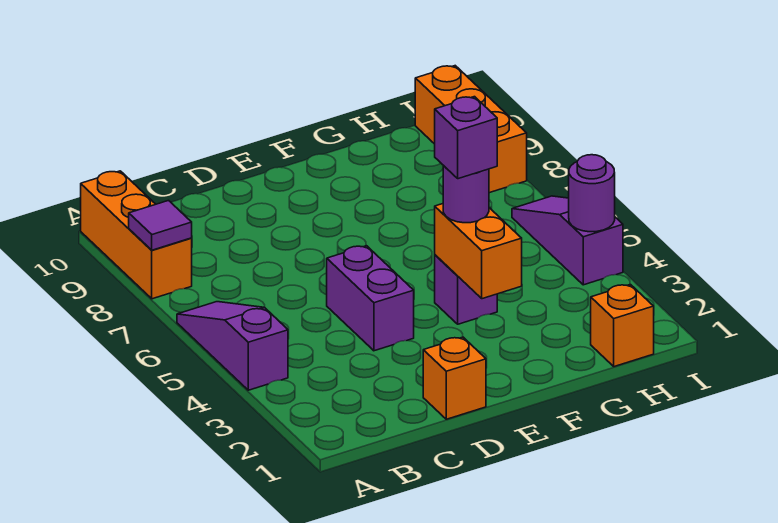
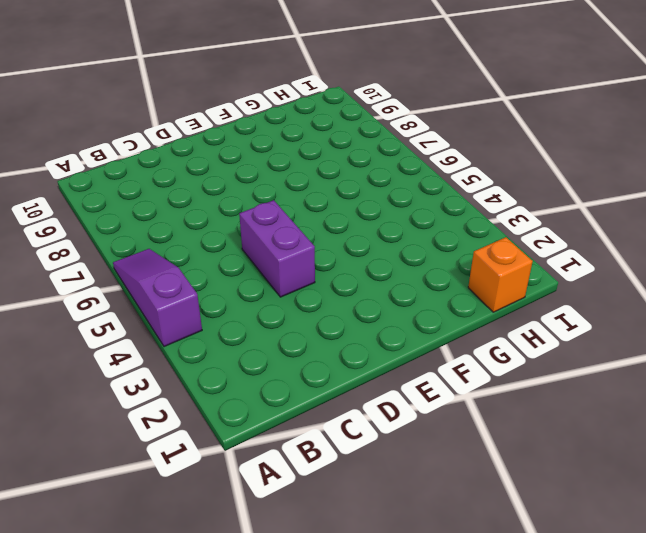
none -> orange 1x3 brick [81,171,192,299]
none -> orange 1x1 brick [423,337,486,419]
none -> purple 1x1 brick [435,255,497,324]

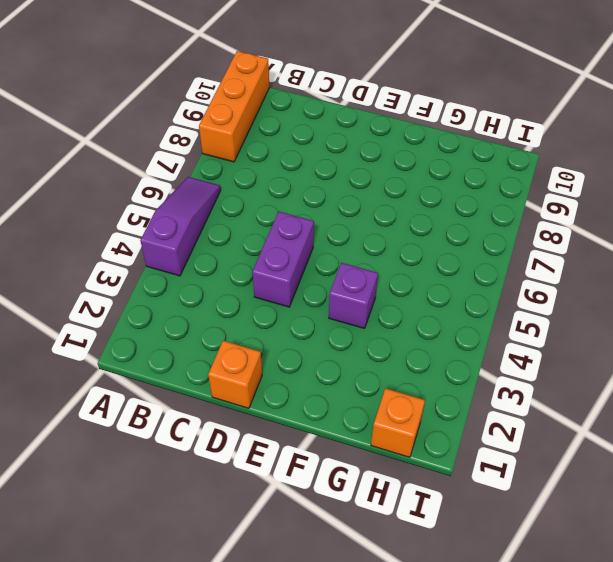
none -> purple 1x3 slope [512,196,623,285]
none -> orange 1x3 brick [415,66,527,193]
none -> purple 1x1 tile [129,201,192,250]

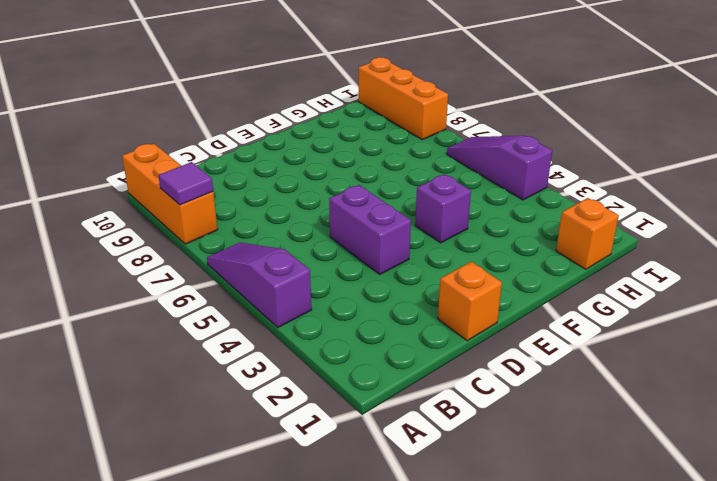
none -> orange 1x2 brick [435,204,522,299]
none -> purple 1x1 round brick [569,155,615,232]
none -> purple 1x1 round brick [443,165,489,223]

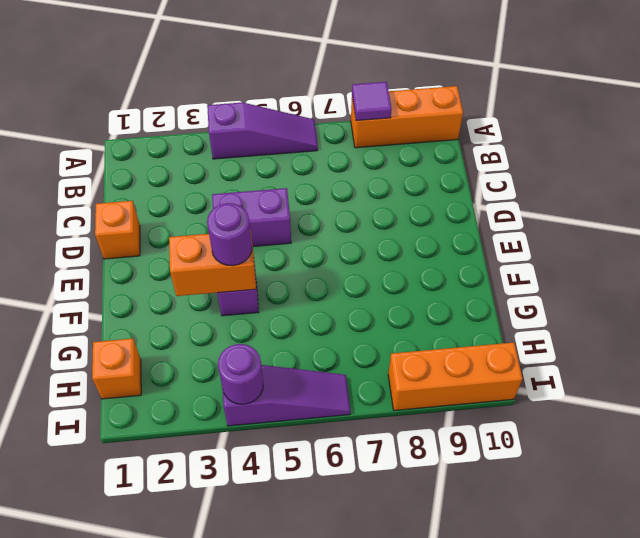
none -> purple 1x1 brick [435,97,497,179]

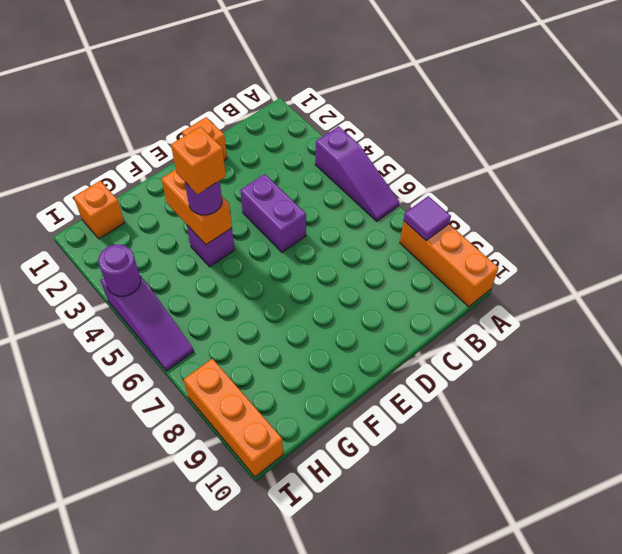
orange 1x1 brick [171,127,226,194] -> purple 1x1 brick [435,97,497,179]

